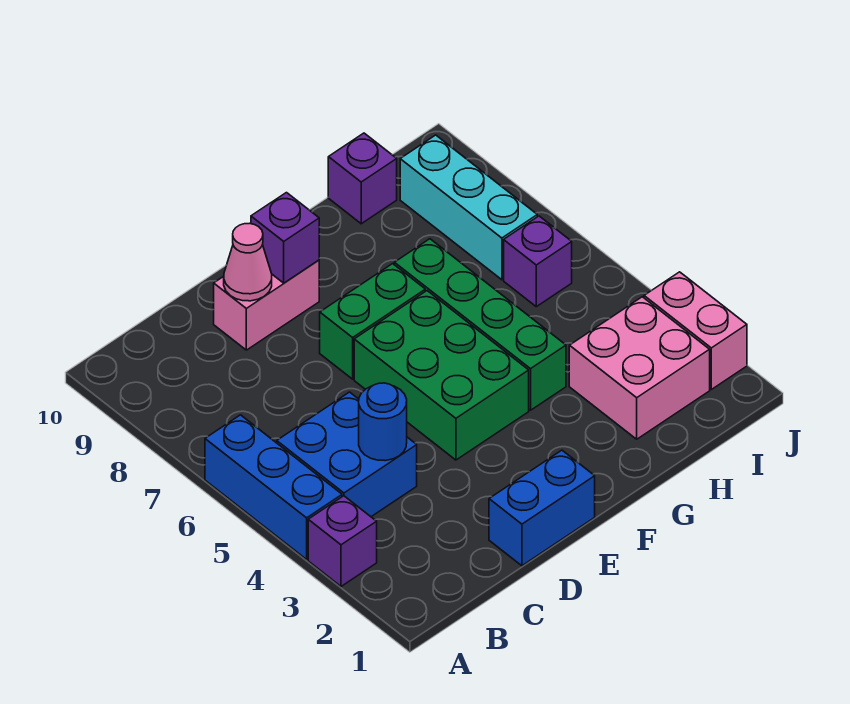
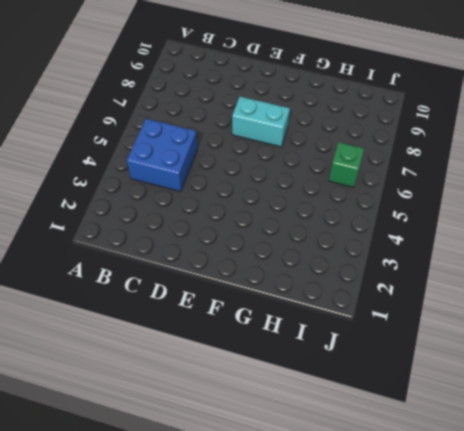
cyan 1x2 brick [232,96,290,147] -> green 1x2 brick [320,264,425,379]
green 1x1 brick [329,142,364,187] -> purple 1x1 brick [504,216,572,307]
none -> purple 1x1 brick [308,496,377,586]
none -> blue 1x3 brick [205,415,342,559]
none -> blue 1x2 brick [489,450,595,566]

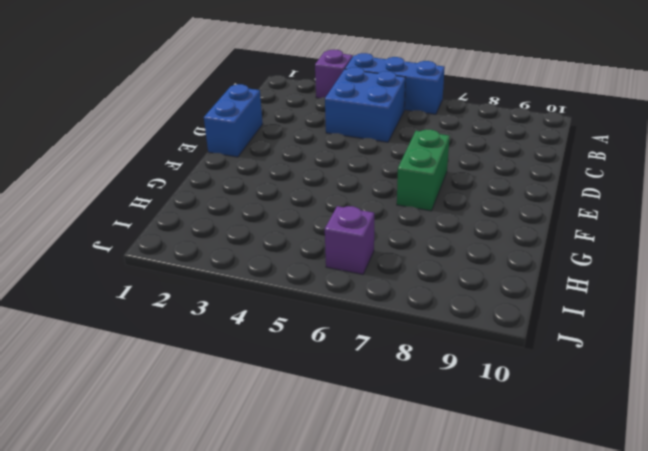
none -> pink 1x2 brick [214,260,319,350]
none -> green 2x3 brick [354,291,529,460]
none -> green 1x4 brick [394,239,566,410]

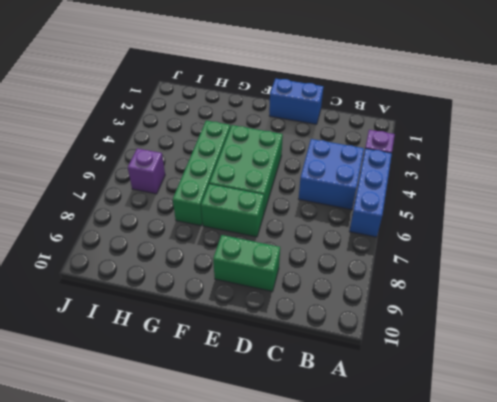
green 1x2 brick [213,235,280,291] -> pink 1x2 brick [214,260,319,350]
none -> pink 2x2 brick [569,297,710,439]
none -> purple 1x1 brick [328,133,397,224]
none -> cyan 1x3 brick [400,135,537,280]

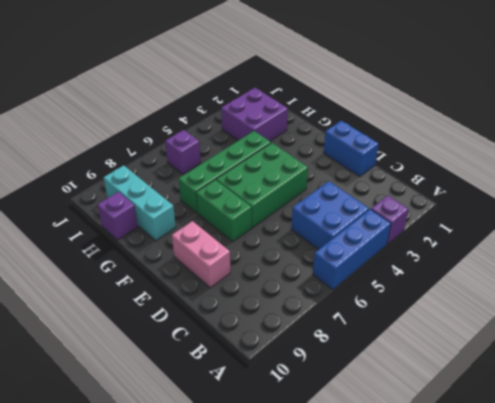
cyan 1x3 brick [104,165,176,241] -> cyan 1x3 brick turned to [400,135,537,280]
purple 2x2 brick [221,88,288,141] -> pink 2x2 brick [569,297,710,439]
none -> pink 1x2 brick [644,272,747,389]
none -> blue 1x1 round brick [359,383,407,461]
none -> pink 1x1 cone [224,223,272,301]

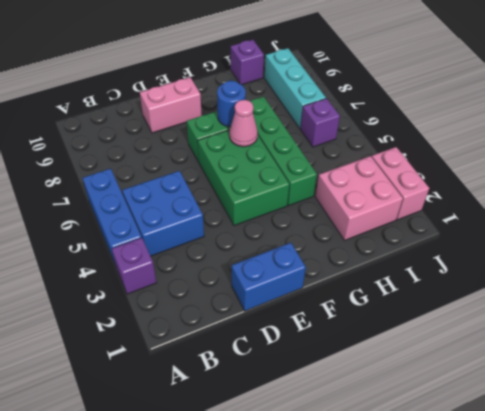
pink 1x1 cone [229,100,258,147] -> pink 1x1 cone moved to [224,223,272,301]
blue 1x1 round brick [217,81,246,127] -> blue 1x1 round brick moved to [359,383,407,461]
none -> purple 1x1 brick [251,193,319,283]

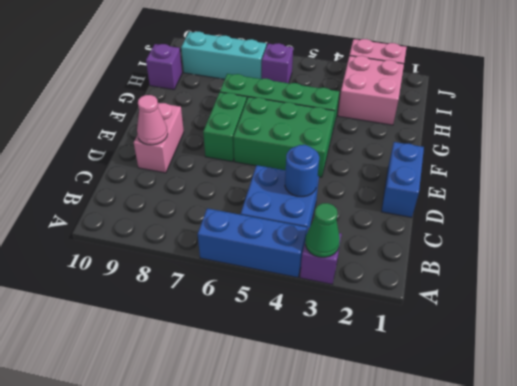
green 1x1 cone [305,203,340,257] -> none
none -> purple 1x1 brick [251,193,319,283]

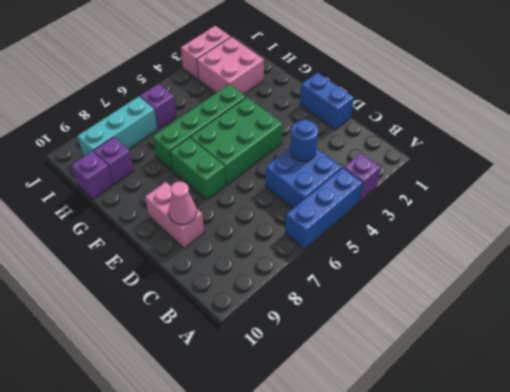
purple 1x1 brick [94,137,134,184] -> purple 1x1 brick moved to [251,193,319,283]

